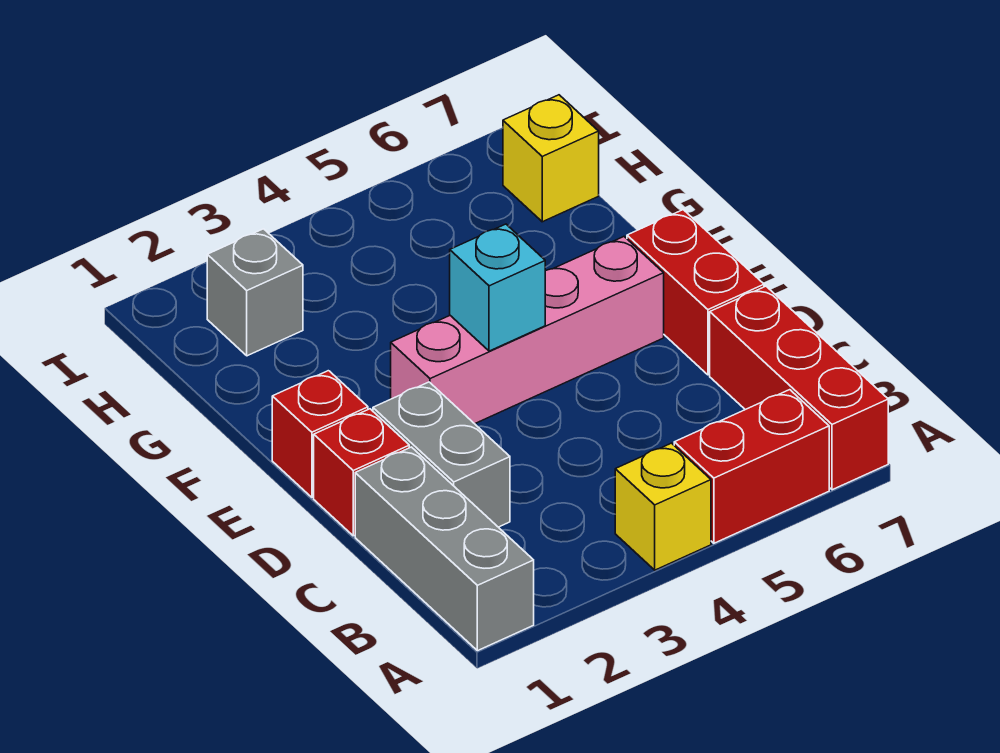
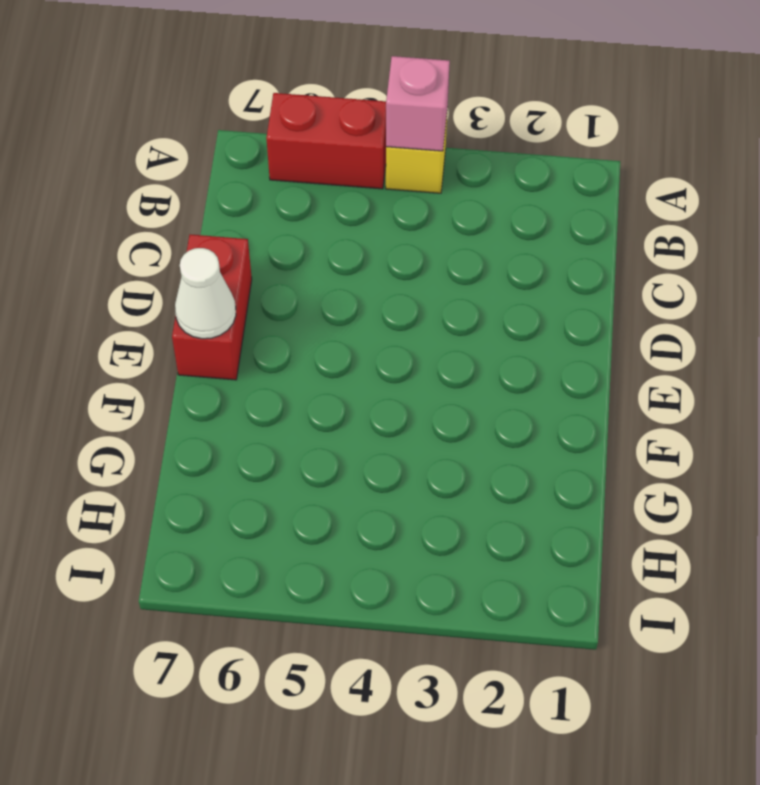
pink 1x1 brick [386,56,450,151] -> none
white 1x1 cone [175,248,236,339] -> none
none -> grey 1x3 brick [355,447,534,651]
none -> red 1x3 brick [710,286,888,490]
none -> grey 1x2 brick [373,382,510,527]

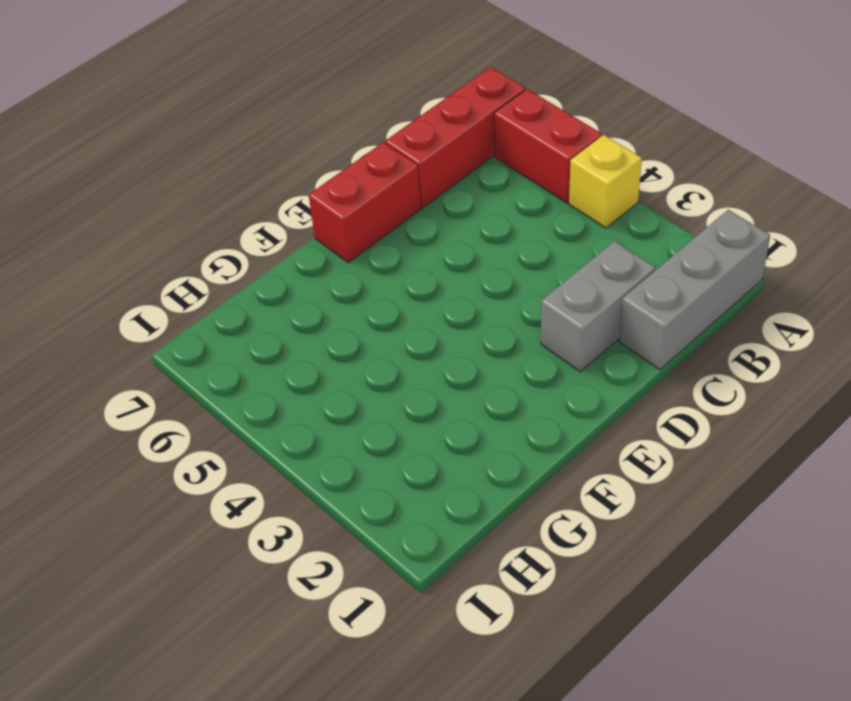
none -> red 1x1 brick [314,409,409,536]
none -> red 1x1 brick [272,371,368,497]
none -> pink 1x4 brick [391,237,664,424]

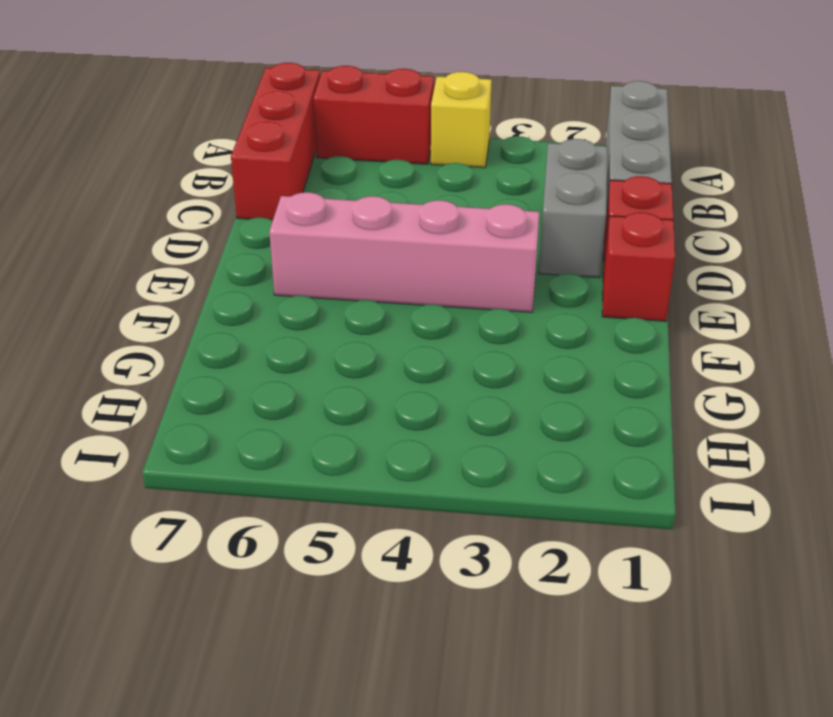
none -> red 1x2 brick [627,210,764,375]
none -> grey 1x1 brick [207,229,303,356]
none -> yellow 1x1 brick [503,95,599,222]

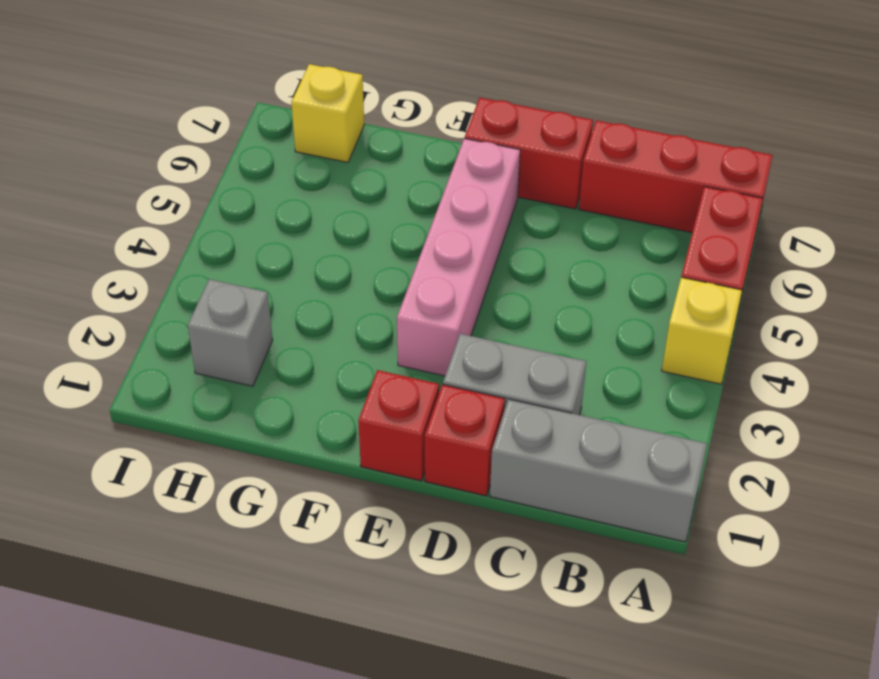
none -> cyan 1x1 brick [450,224,545,351]

